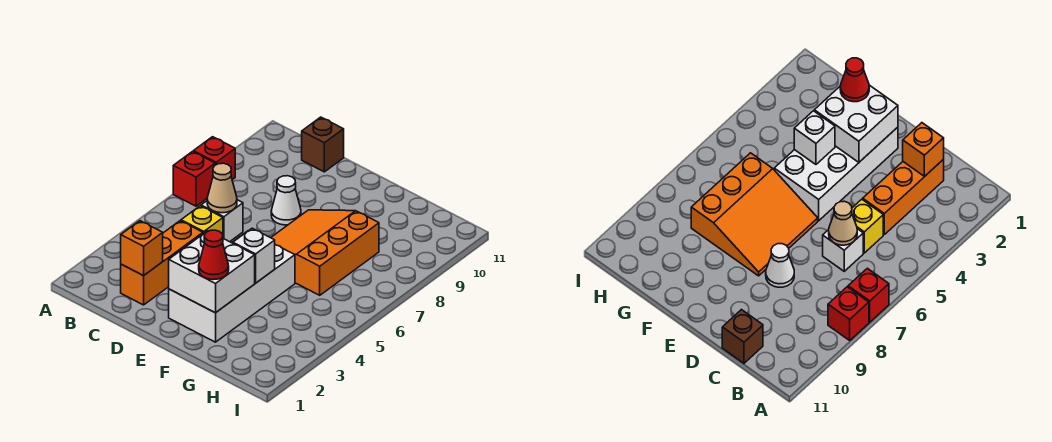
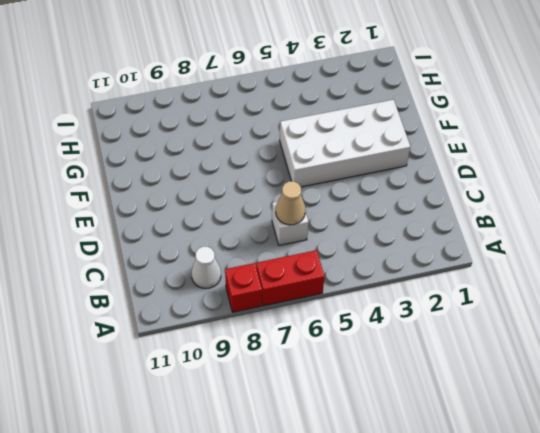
red 1x2 brick [256,250,325,306] -> red 1x1 brick [173,152,215,206]
white 1x1 cone [191,247,221,288] -> white 1x1 cone moved to [271,176,301,225]
none -> orange 1x3 brick [121,221,203,305]
none -> yellow 1x1 brick [181,206,223,234]
none -> brown 1x1 brick [302,117,344,172]

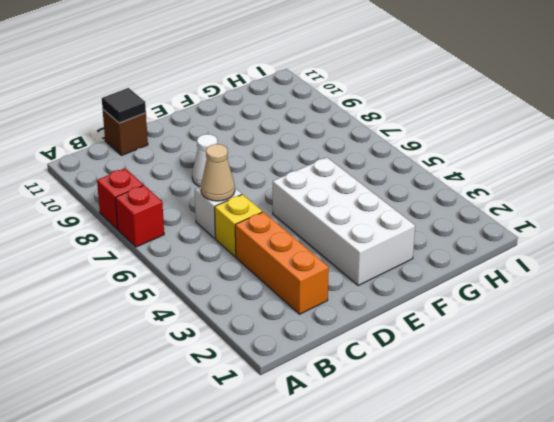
black 1x1 tile [102,88,146,123] -> none
none -> orange 3x3 slope [271,210,379,295]
none -> orange 1x1 brick [121,221,163,276]
none -> white 2x2 brick [169,231,255,313]

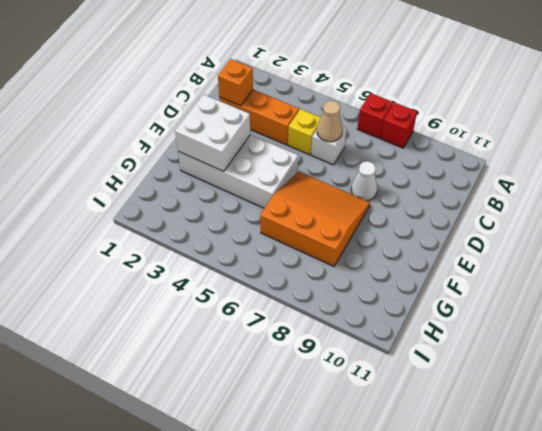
none -> brown 1x1 brick [302,117,344,172]
none -> white 1x1 brick [233,228,275,283]
none -> red 1x1 cone [199,230,229,280]

